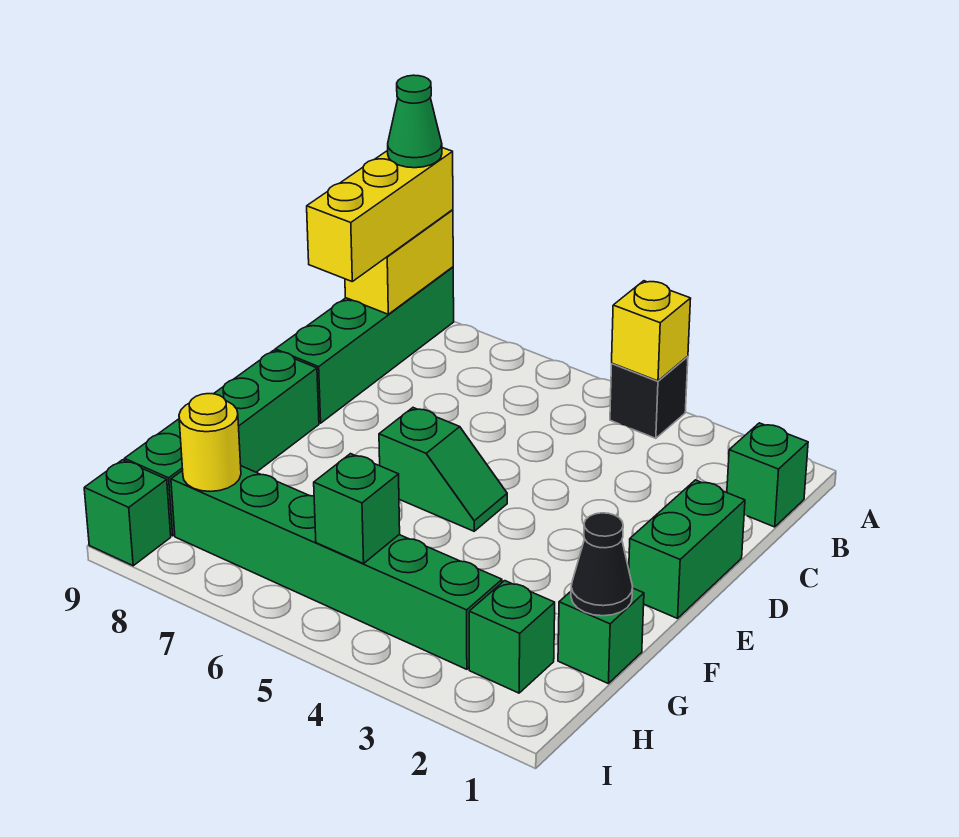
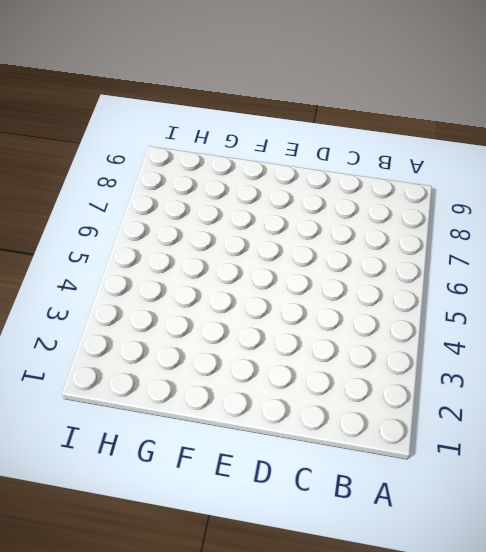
none -> black 1x1 brick [610,356,688,438]
none -> green 1x4 brick [275,267,454,423]
none -> green 1x1 brick [727,423,808,527]

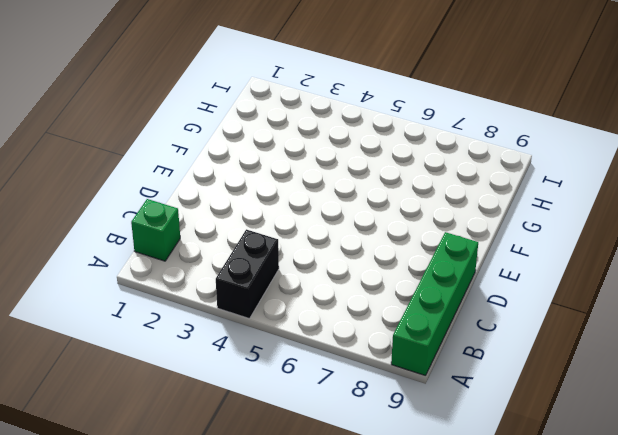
black 1x2 brick [216,229,279,319] -> black 1x1 brick [610,356,688,438]
none -> green 1x2 brick [629,480,745,618]
none -> green 1x2 slope [379,408,507,531]
none -> green 1x4 brick [124,350,319,536]

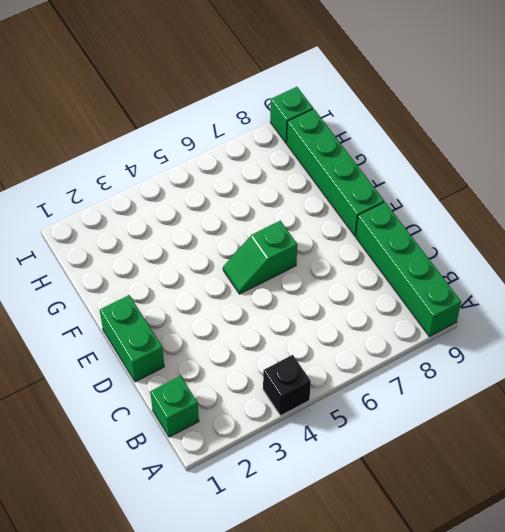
none -> green 1x1 brick [558,588,644,683]
none -> green 1x1 brick [469,581,555,693]
none -> green 1x6 brick [171,466,502,669]

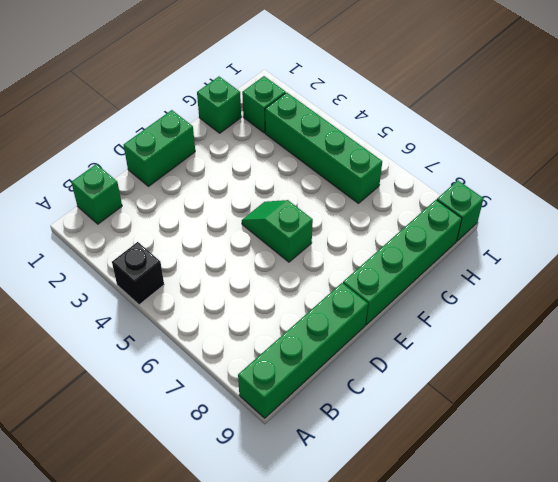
green 1x4 brick [265,92,382,203] -> green 1x6 brick [171,466,502,669]
none -> yellow 1x1 brick [612,281,691,381]
none -> yellow 1x2 brick [345,210,453,314]
none -> black 1x1 cone [571,513,633,616]

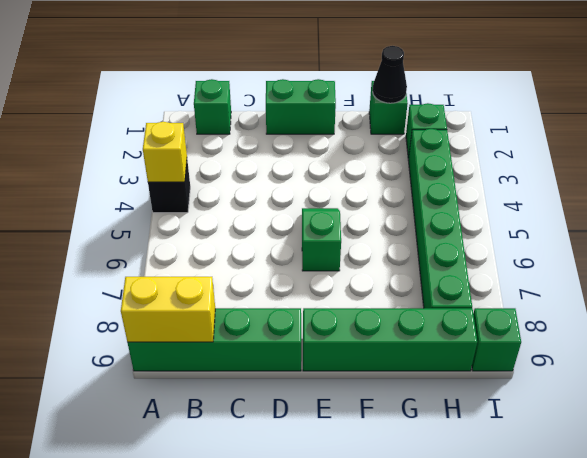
none -> green 1x1 brick [314,454,400,564]
none -> yellow 1x1 round brick [179,394,241,492]
none -> yellow 1x3 brick [307,148,453,281]

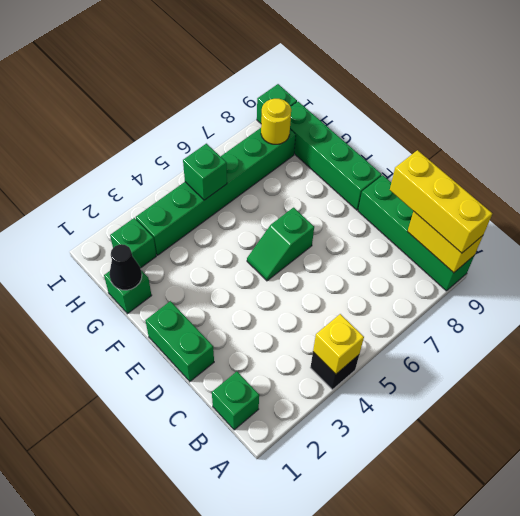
none -> green 1x1 cone [388,75,442,168]

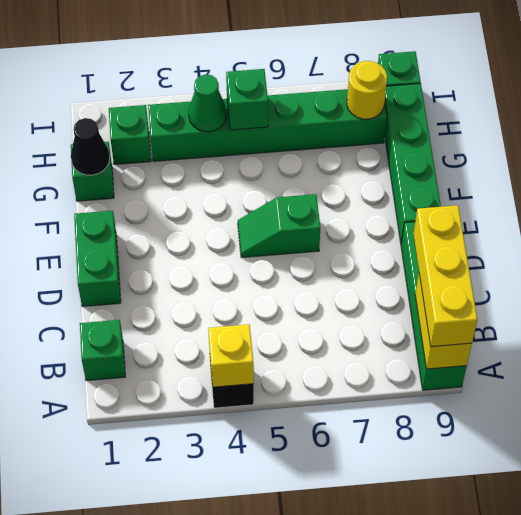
green 1x1 cone [189,74,227,132] -> green 1x1 cone moved to [388,75,442,168]

